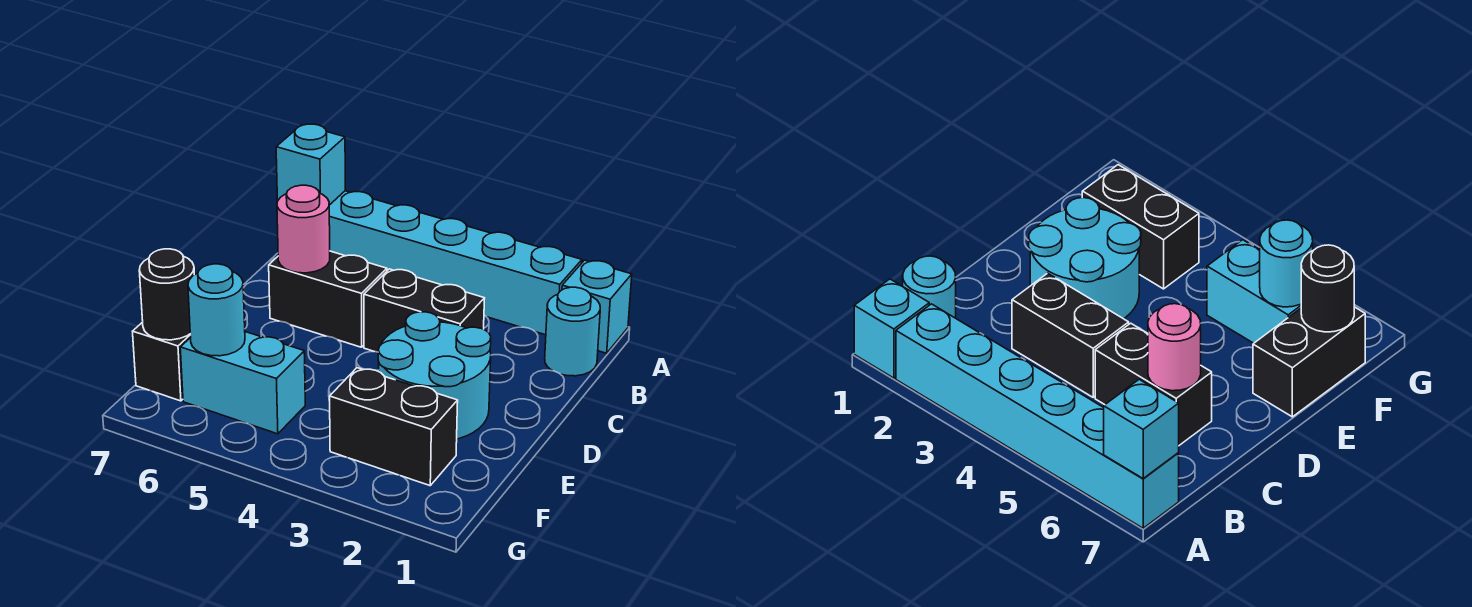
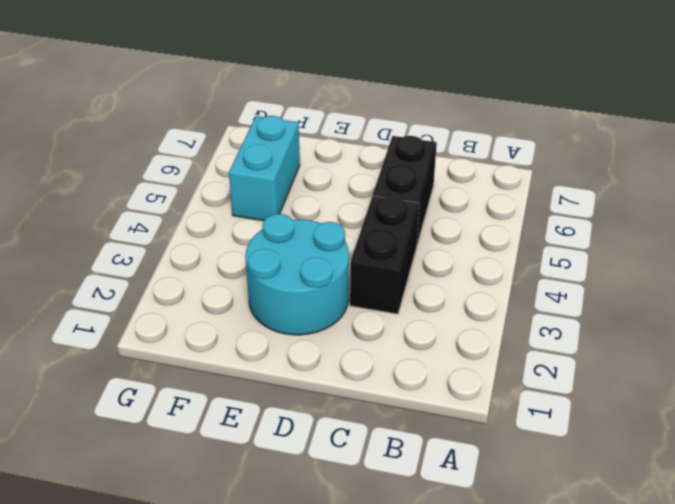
none -> cyan 1x1 brick [562,260,632,353]
none -> cyan 1x6 brick [329,191,582,335]
none -> cyan 1x1 round brick [545,287,600,376]

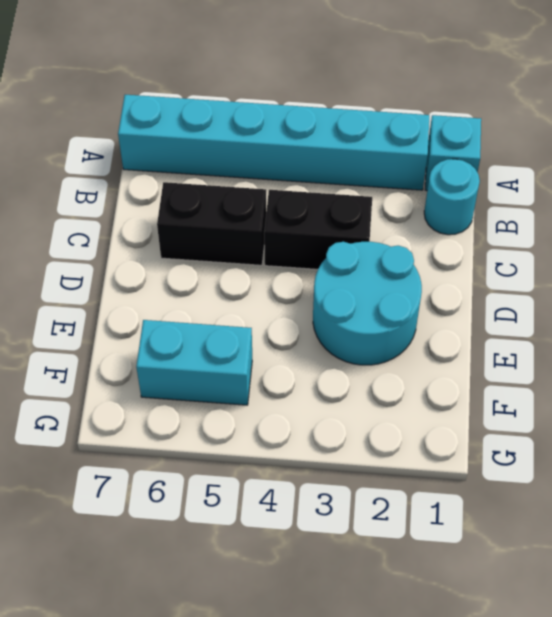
none -> black 1x2 brick [133,322,191,401]
none -> black 1x2 brick [330,368,458,486]
none -> cyan 1x1 brick [276,124,345,205]

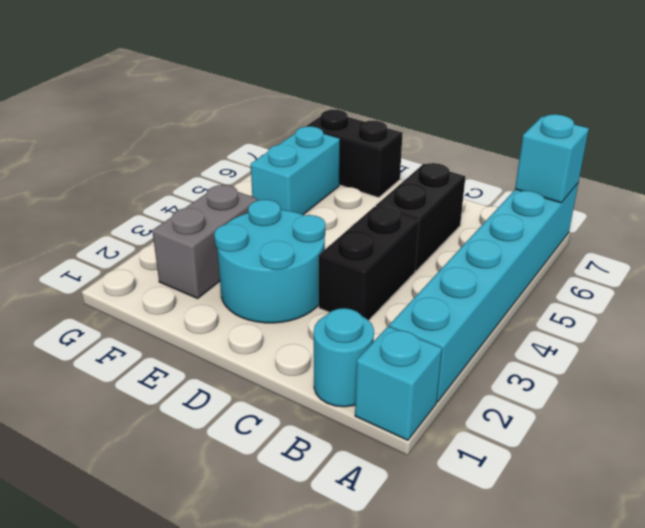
grey 1x2 brick [152,185,257,298] -> black 1x2 brick [330,368,458,486]
none -> pink 1x1 round brick [277,185,330,273]
none -> cyan 1x1 round brick [188,264,245,356]
none -> black 1x1 round brick [139,249,194,340]

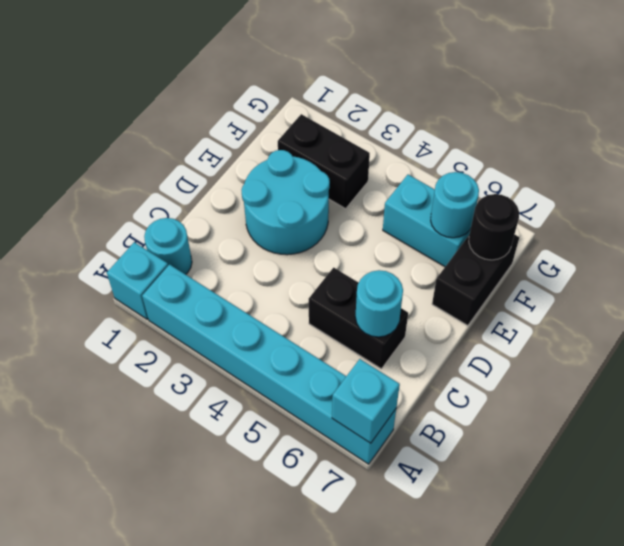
cyan 1x1 round brick [355,270,403,337] -> pink 1x1 round brick [277,185,330,273]
none -> black 1x2 brick [364,269,485,352]

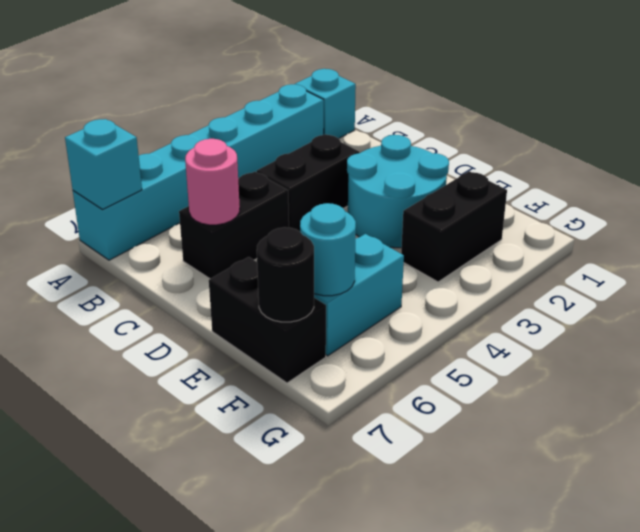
none -> cyan 1x1 round brick [545,287,600,376]

